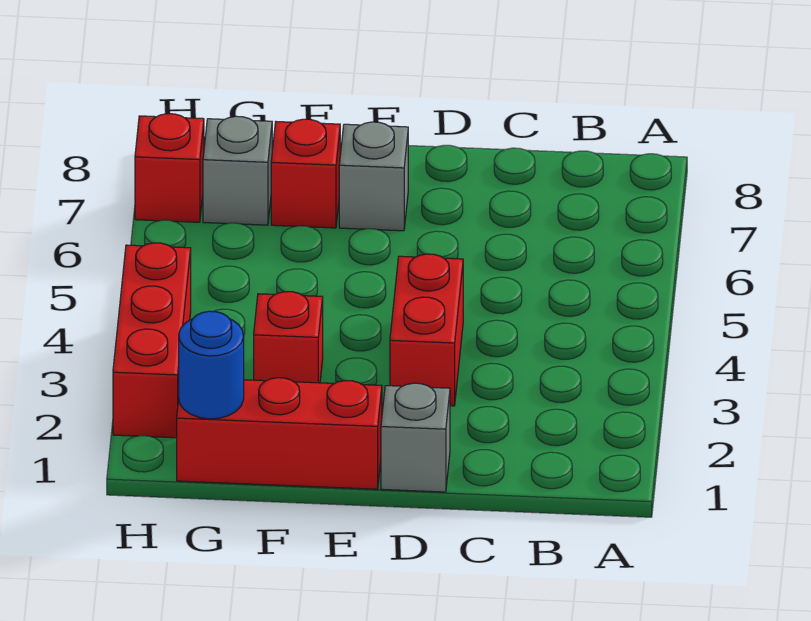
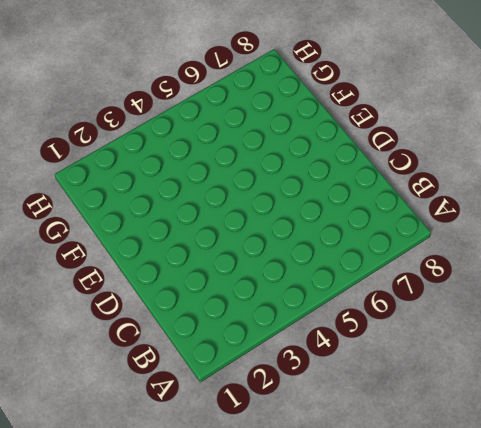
none -> grey 1x1 brick [381,383,450,492]
none -> red 1x2 brick [390,254,463,406]

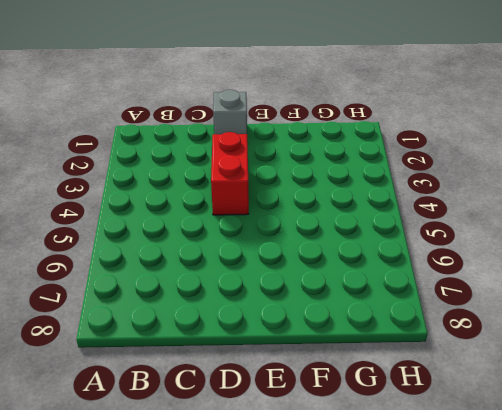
none -> red 1x3 brick [177,378,382,489]
none -> grey 1x1 brick [339,122,408,231]

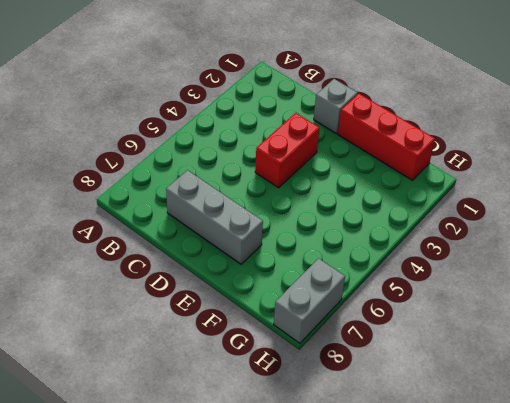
grey 1x3 brick [166,170,263,264] -> grey 1x1 brick [339,122,408,231]
grey 1x2 brick [274,258,345,343] -> red 1x1 brick [135,114,204,222]
none -> red 1x1 brick [254,292,323,383]
none -> red 1x1 brick [271,119,340,228]

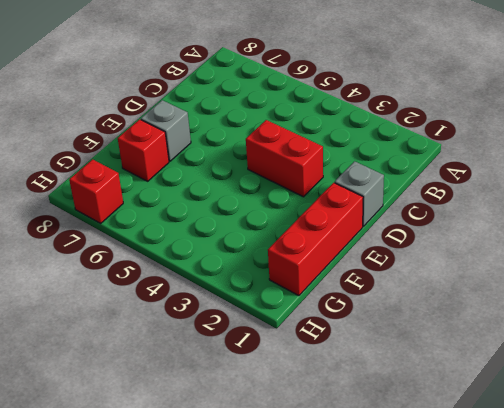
none -> red 1x1 brick [254,292,323,383]
none -> grey 1x1 brick [203,116,272,225]

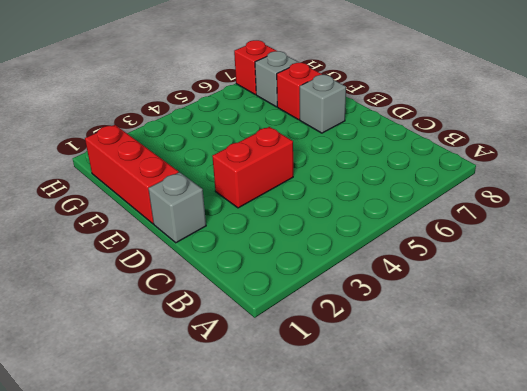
none -> red 1x1 brick [254,292,323,383]
none -> red 1x3 brick [113,243,191,438]

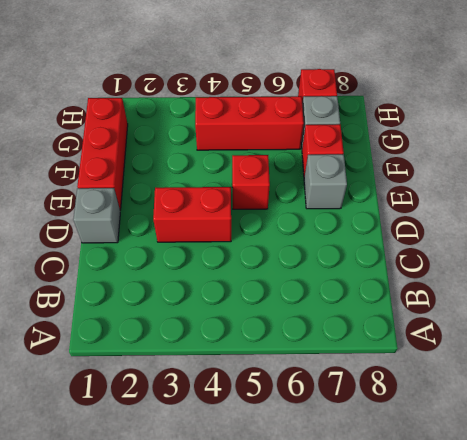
red 1x1 brick [232,155,270,209] -> red 1x1 brick moved to [254,292,323,383]
red 1x3 brick [195,96,304,150] -> red 1x3 brick moved to [113,243,191,438]
none -> blue 1x1 round brick [179,311,244,419]

